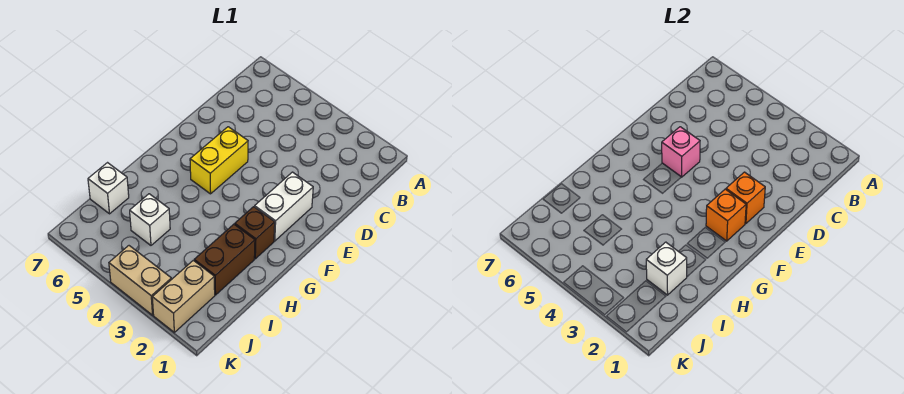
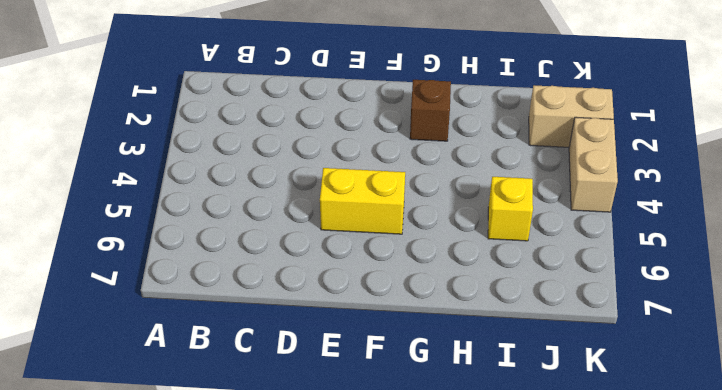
yellow 1x1 brick [488,177,533,241] -> white 1x1 brick [130,194,170,245]
none -> white 1x2 brick [255,172,313,241]
none -> brown 1x2 brick [194,224,255,295]
none -> white 1x1 brick [88,163,129,214]

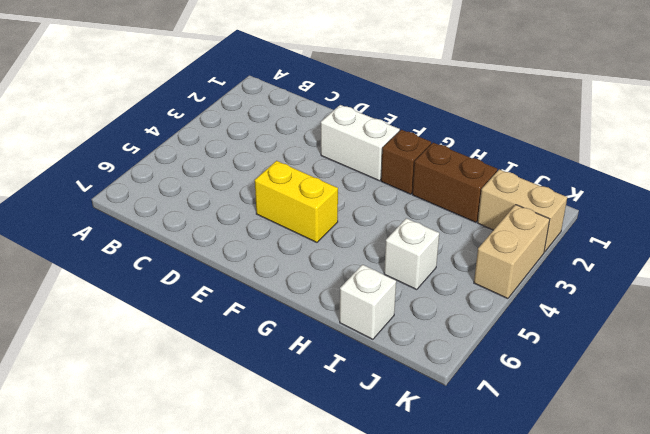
none -> orange 1x1 brick [726,172,765,224]
none -> pink 1x1 brick [662,127,700,177]
none -> orange 1x1 brick [706,189,746,241]

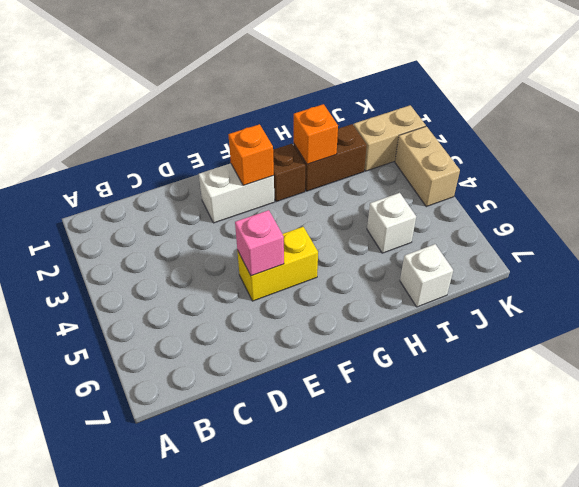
orange 1x1 brick [294,104,338,164] -> orange 1x1 brick moved to [726,172,765,224]
none -> white 1x1 brick [646,242,687,295]

